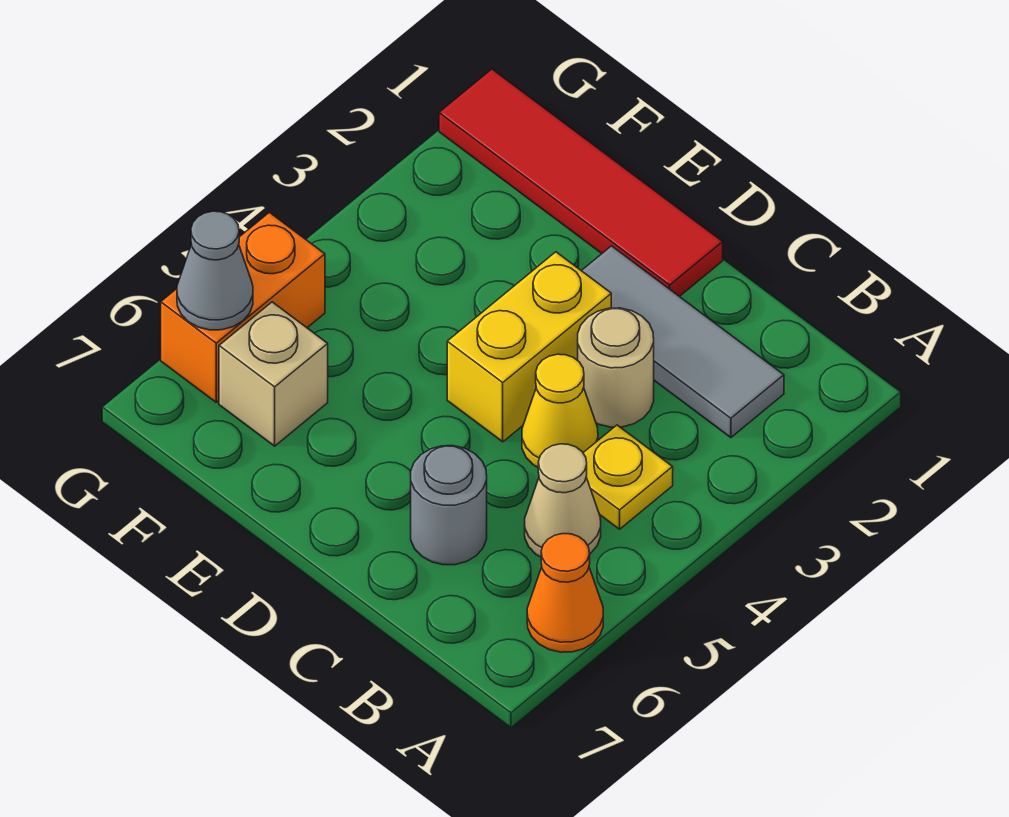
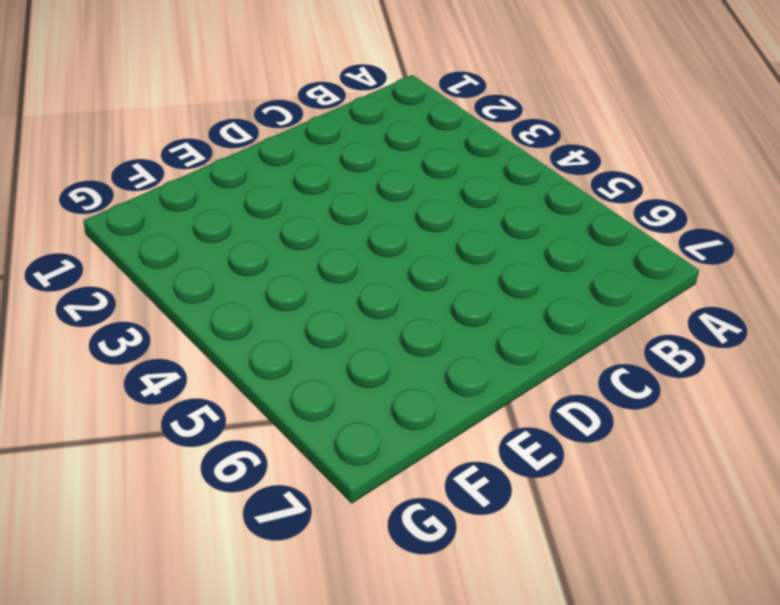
none -> orange 1x1 cone [527,534,603,652]
none -> grey 1x3 tile [582,246,784,438]
none -> yellow 1x1 plate [583,425,673,529]

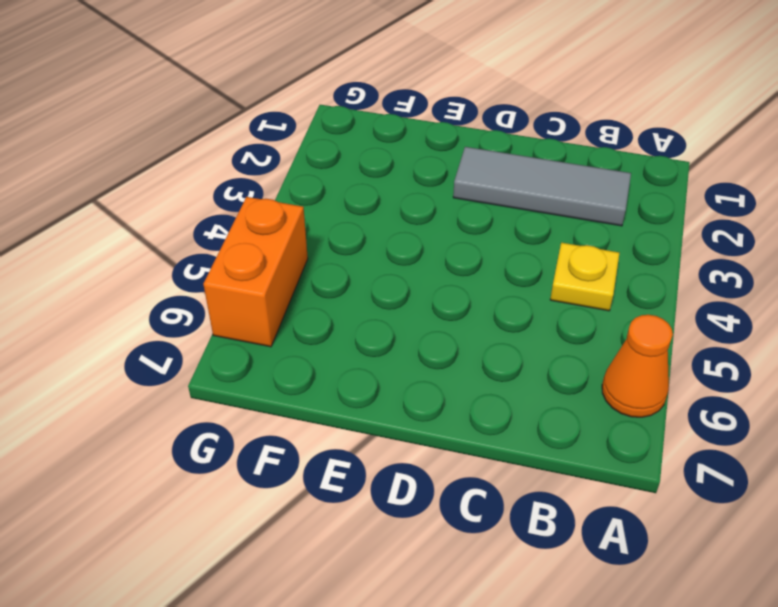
none -> tan 1x1 cone [525,444,601,557]
none -> tan 1x1 round brick [578,308,654,427]
none -> yellow 1x1 cone [522,354,598,467]

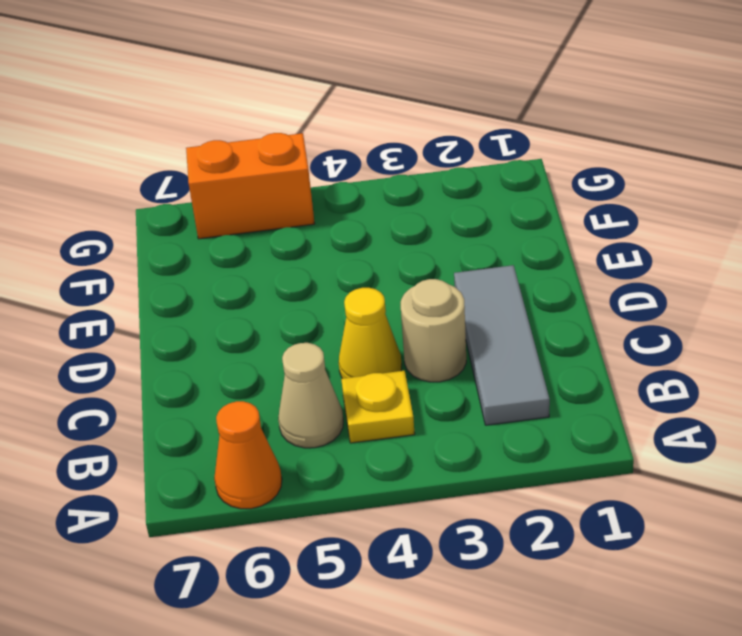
none -> grey 1x1 round brick [411,446,487,565]
none -> red 1x4 tile [439,69,723,297]
none -> yellow 1x2 brick [447,252,611,442]

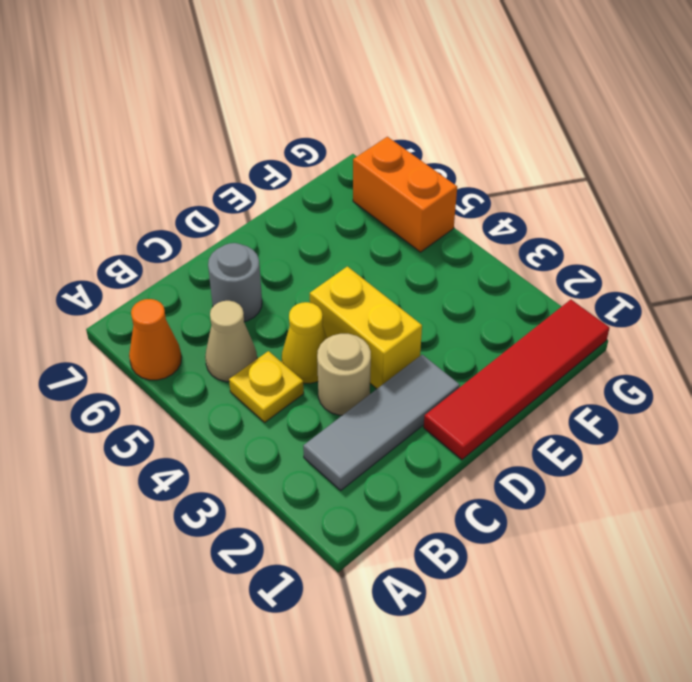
none -> tan 1x1 brick [219,302,328,446]
none -> grey 1x1 cone [177,211,253,330]

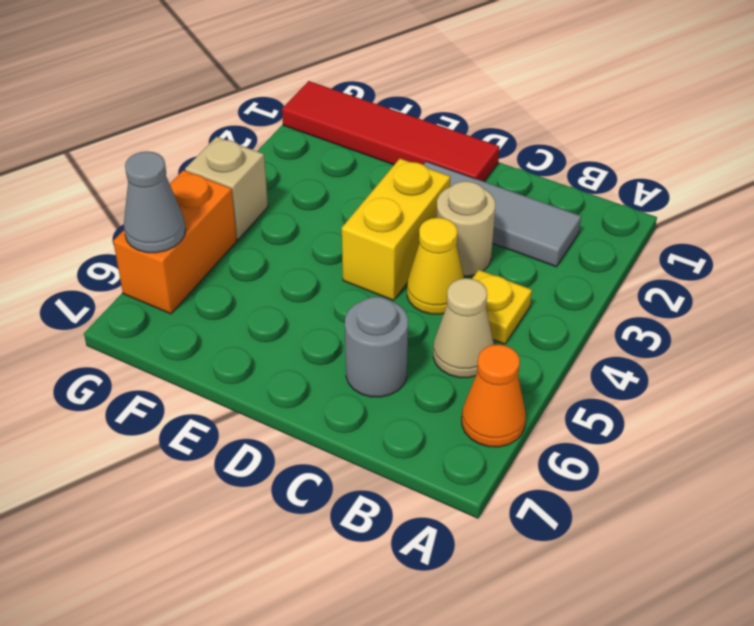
tan 1x1 brick [185,137,268,239] -> tan 1x1 brick moved to [219,302,328,446]

